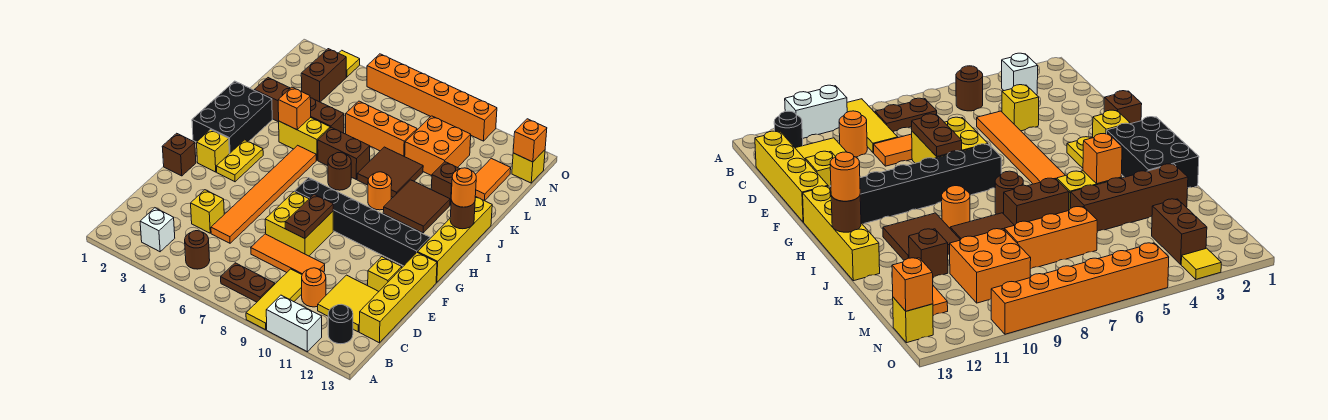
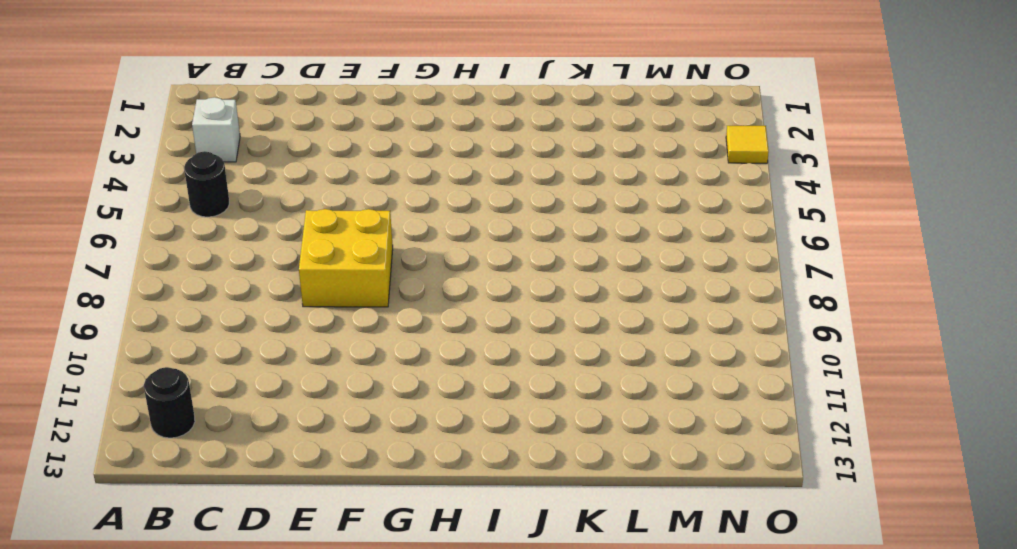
black 1x1 round brick [184,151,229,217] -> brown 1x1 round brick [185,231,210,269]
none -> yellow 1x3 tile [246,269,302,330]
none -> white 1x2 brick [266,295,322,352]
none -> brown 1x2 plate [221,263,275,302]
none -> orange 1x1 round brick [302,268,326,307]

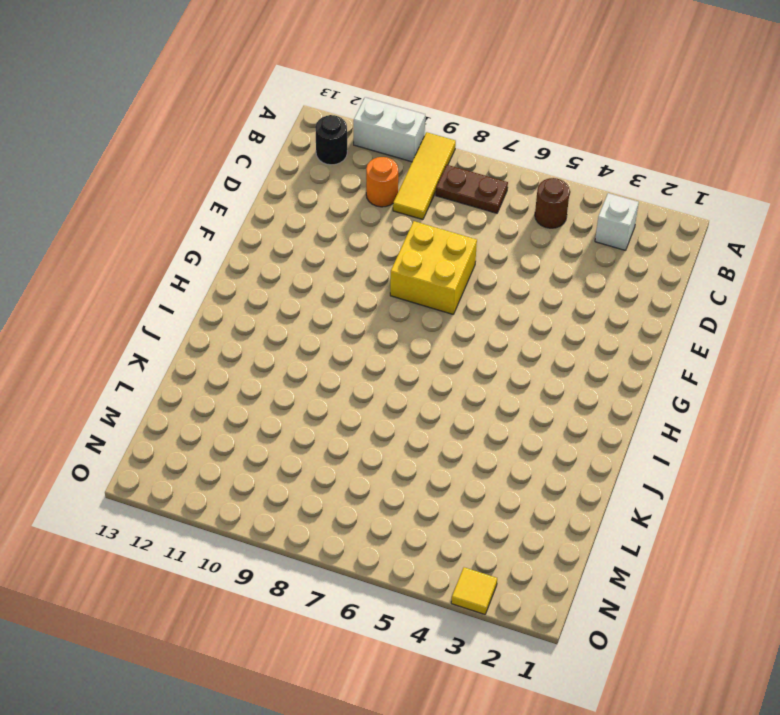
none -> yellow 2x2 tile [318,275,379,332]
none -> yellow 1x4 brick [359,252,437,343]
none -> yellow 1x1 brick [191,190,224,233]
none -> orange 1x6 tile [211,145,316,243]

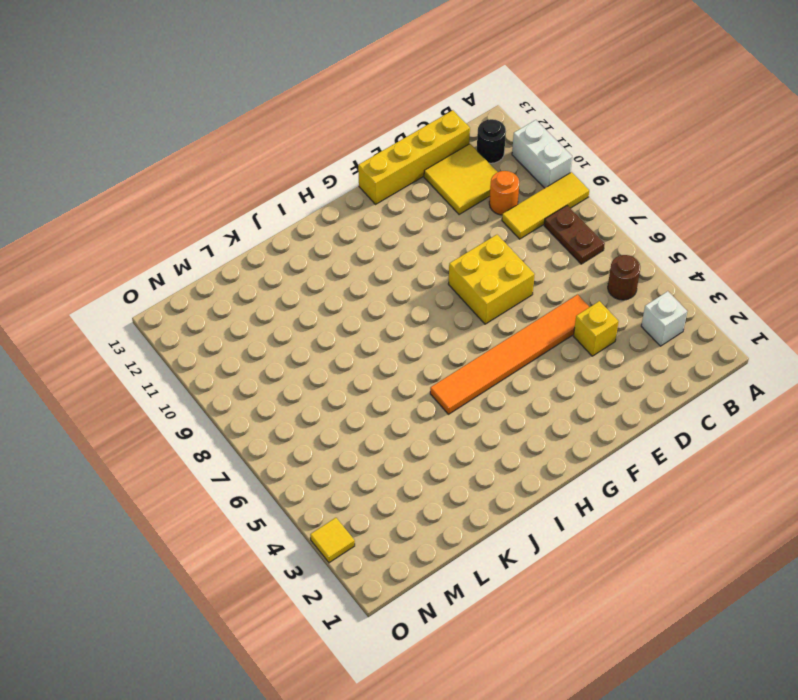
none -> orange 1x3 tile [251,234,325,274]
none -> yellow 1x1 brick [368,257,402,291]
none -> brown 1x1 brick [162,133,196,176]
none -> yellow 1x1 brick [197,130,229,172]

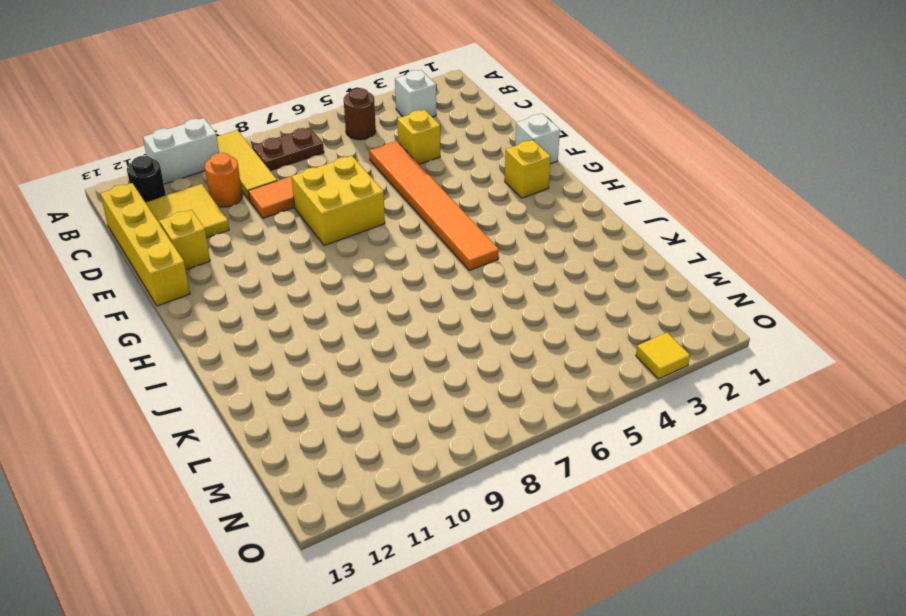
white 1x1 brick [515,114,560,164] -> brown 1x1 brick [162,133,196,176]
none -> yellow 1x2 plate [216,140,263,182]
none -> black 1x6 brick [295,178,430,266]
none -> yellow 1x4 brick [418,196,492,282]
none -> black 2x3 brick [192,81,272,154]

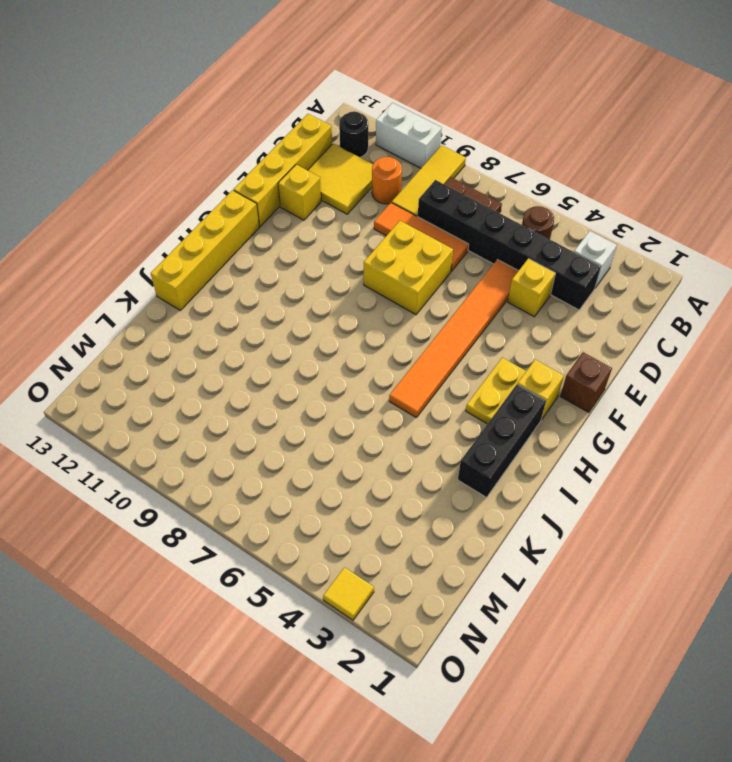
black 1x6 brick [418,180,601,310] -> black 1x6 brick moved to [295,178,430,266]
black 1x3 brick [458,384,546,497] -> black 2x3 brick [192,81,272,154]
none -> brown 1x1 round brick [328,152,351,190]
none -> orange 1x1 round brick [368,172,392,210]
none -> brown 2x2 tile [383,180,450,233]
none -> yellow 1x2 brick [279,117,330,160]

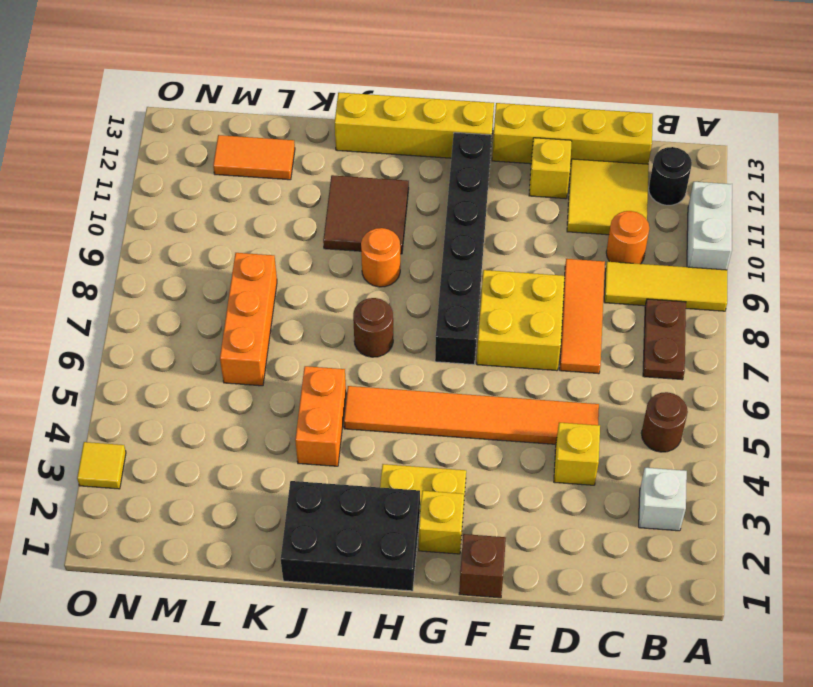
orange 1x2 brick [295,366,346,466] -> yellow 1x2 brick [279,117,330,160]
none -> brown 1x2 brick [318,127,370,179]
none -> brown 2x2 tile [357,147,423,197]
none -> brown 1x4 brick [254,78,344,133]
none -> brown 1x1 brick [431,162,459,205]

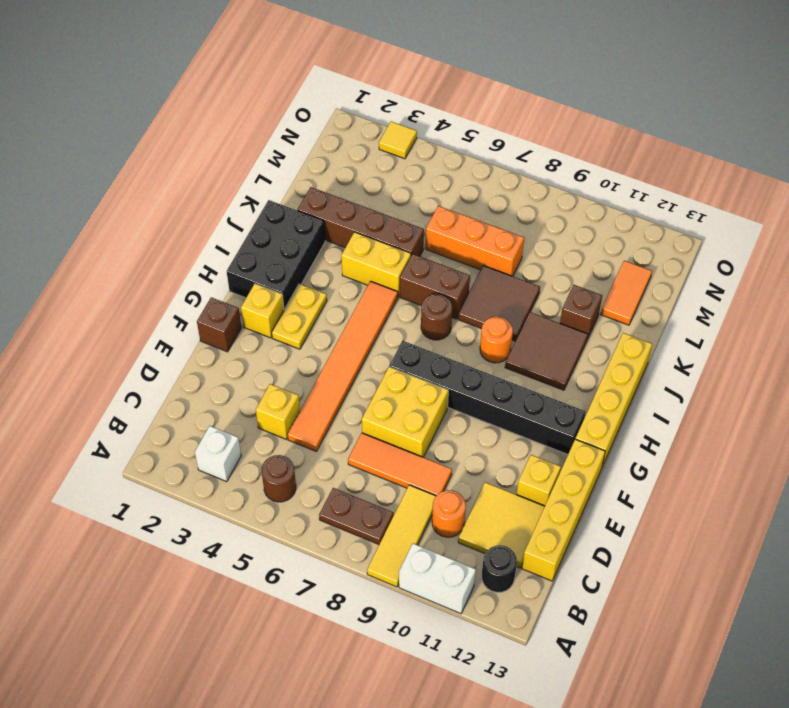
none -> orange 2x2 brick [405,116,471,176]
none -> brown 1x2 brick [301,49,346,102]
none -> yellow 1x1 brick [512,150,545,183]
none -> orange 1x6 brick [367,54,497,141]

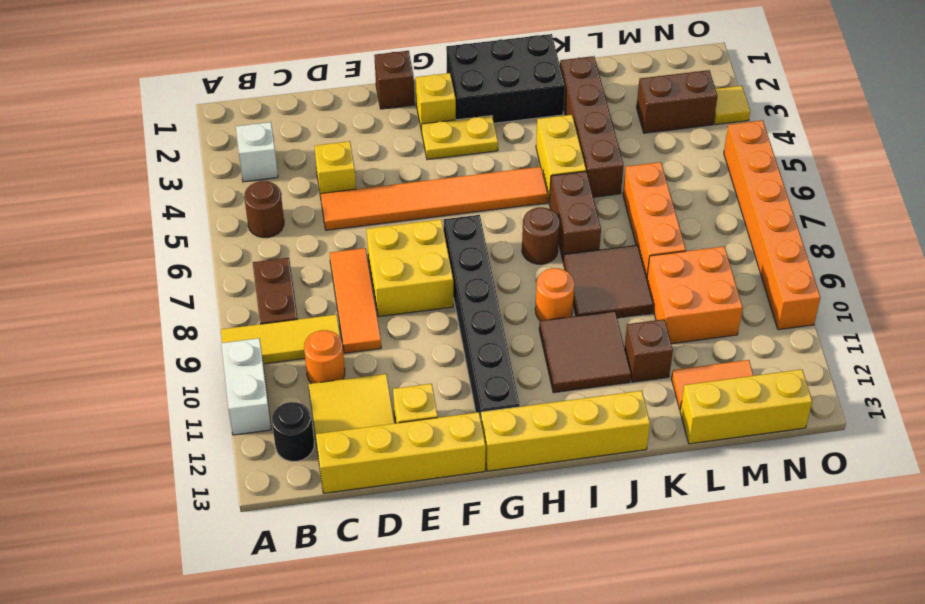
yellow 1x3 brick [680,369,812,444] -> yellow 1x1 brick [512,150,545,183]
none -> brown 1x2 plate [285,194,333,239]
none -> brown 1x1 round brick [450,200,475,229]
none -> orange 1x1 brick [278,87,311,130]
none -> orange 1x1 brick [513,119,547,162]

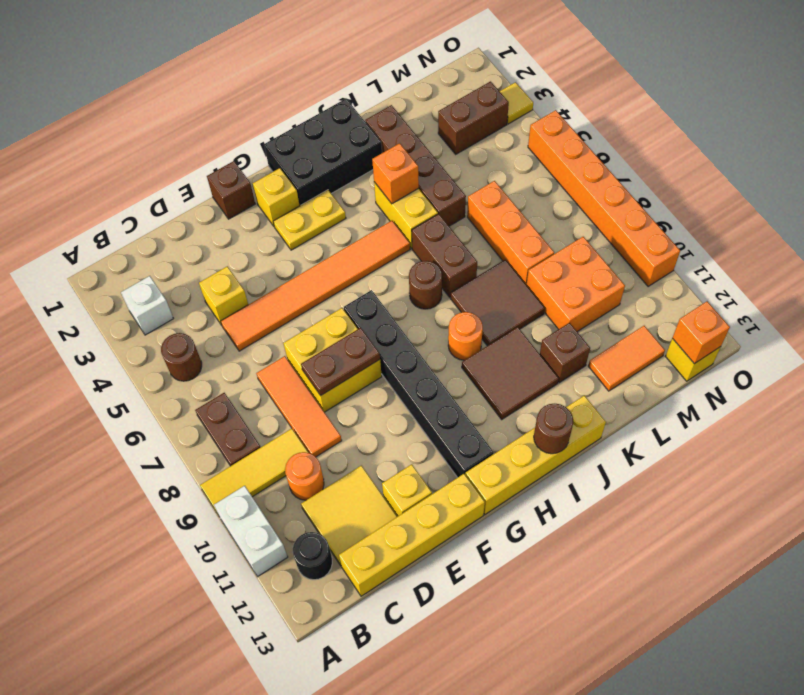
none -> orange 1x1 round brick [451,168,476,207]

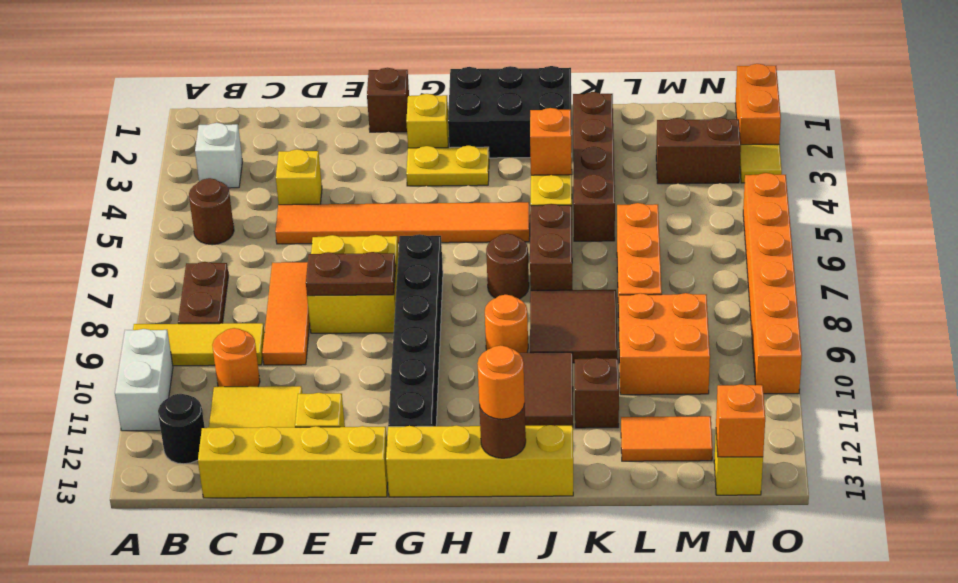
orange 1x2 brick [735,64,781,145] -> none

